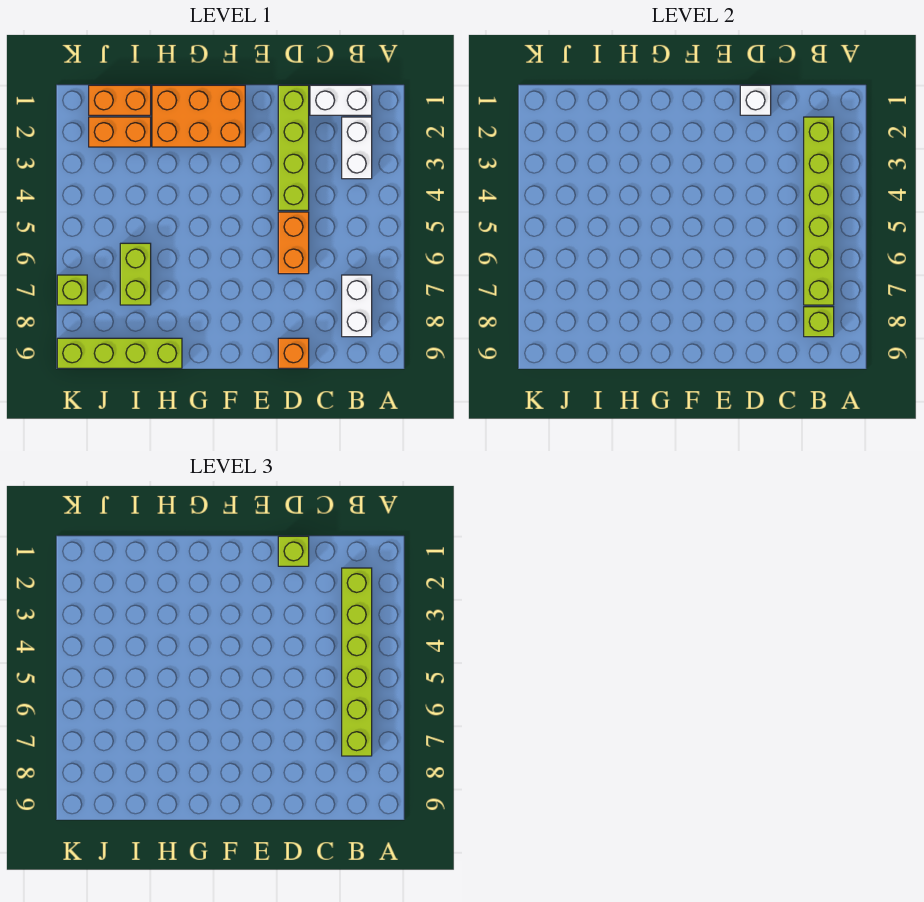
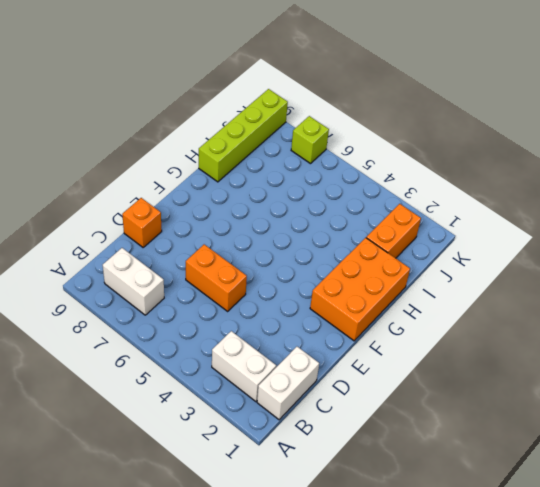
none -> lime 1x4 brick [278,85,309,210]
none -> orange 1x2 brick [89,85,151,115]
none -> lime 1x2 brick [120,243,151,305]

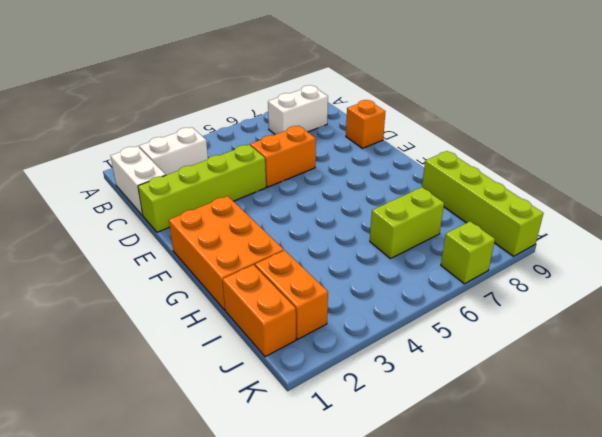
none -> lime 1x6 brick [804,117,834,305]
none -> lime 1x1 brick [804,307,834,337]
none -> white 1x1 brick [740,85,771,115]

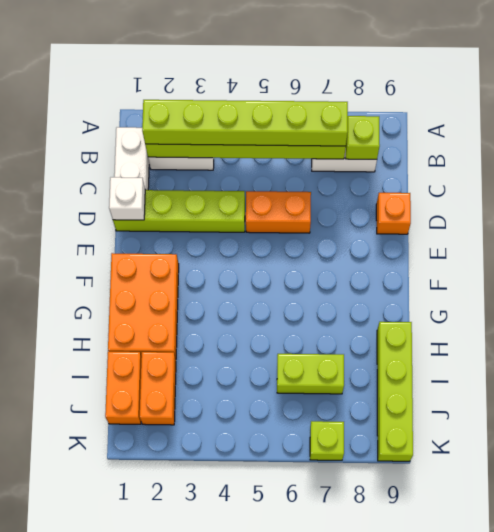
none -> lime 1x1 brick [278,536,309,566]

